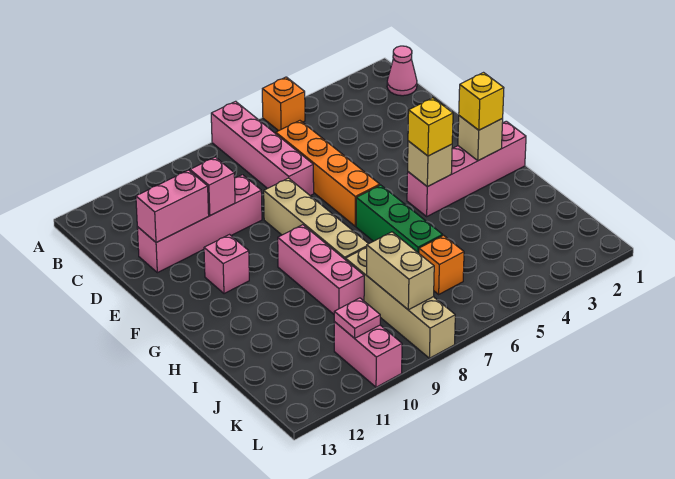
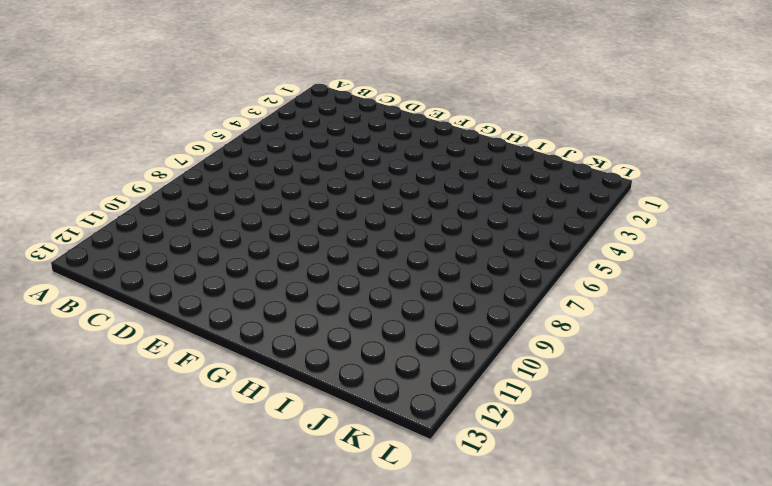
none -> orange 1x1 brick [262,77,305,131]
none -> pink 1x4 brick [211,101,314,196]
none -> pink 1x1 cone [387,46,417,96]

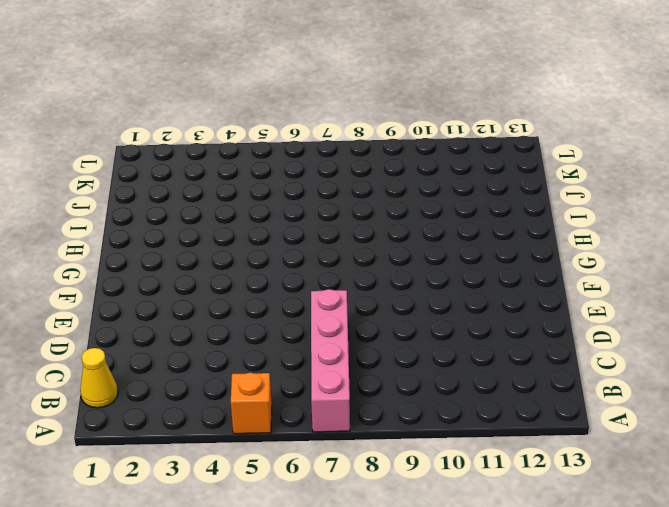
yellow 1x1 cone [80,348,118,408] -> pink 1x1 cone [387,46,417,96]
none -> orange 1x4 brick [276,121,380,226]
none -> pink 1x4 brick [137,175,262,273]
none -> tan 1x4 brick [264,178,368,260]

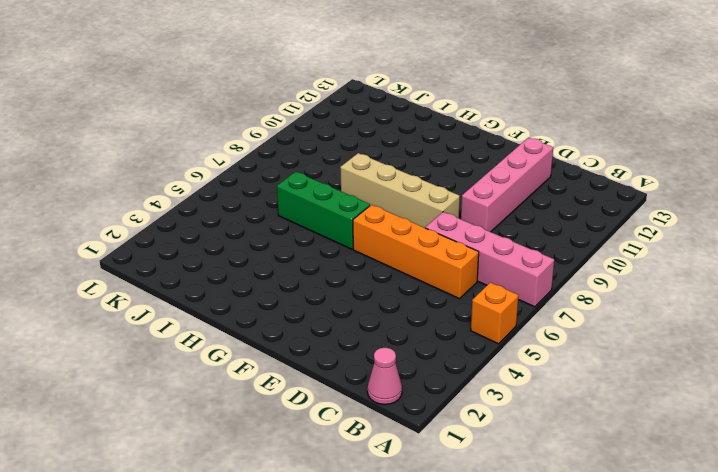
none -> pink 1x1 brick [204,235,249,294]
none -> pink 1x4 brick [407,121,526,216]
none -> pink 1x3 brick [278,225,364,314]

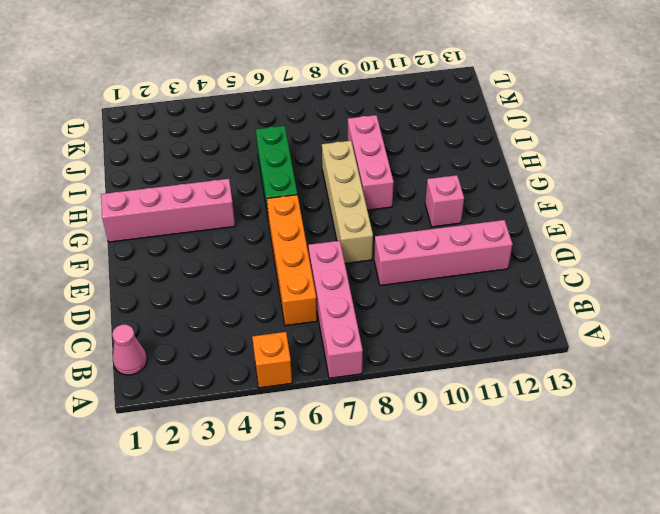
none -> tan 1x4 brick [346,247,455,358]
none -> orange 1x1 brick [419,235,464,294]
none -> pink 1x2 brick [334,322,402,387]

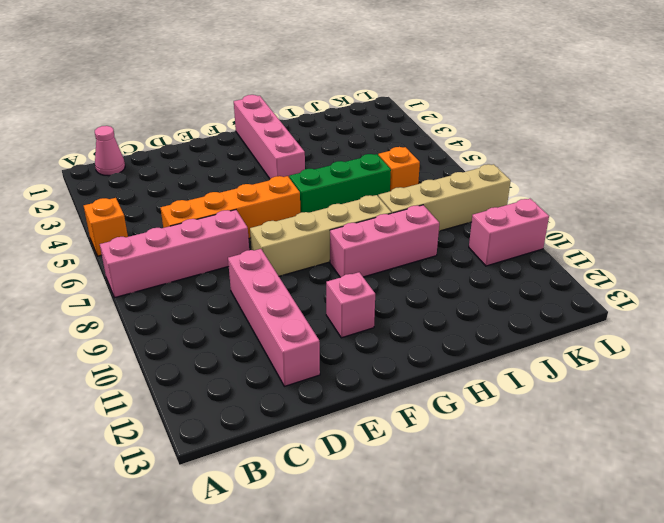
none -> pink 1x1 brick [190,157,235,216]
none -> pink 1x2 brick [136,170,209,243]
none -> tan 1x1 brick [458,116,503,161]

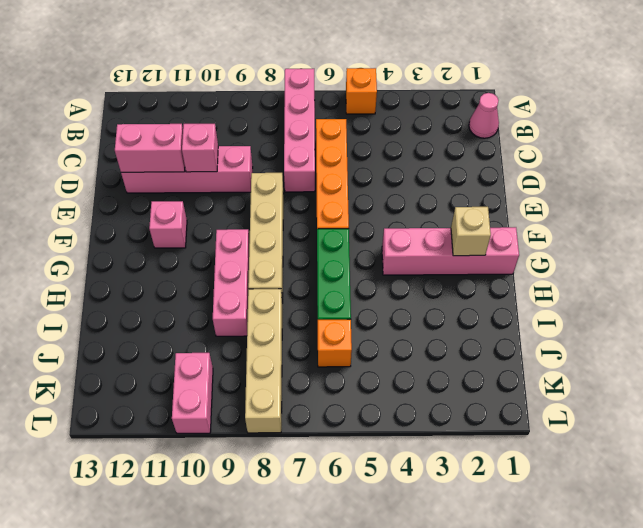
none -> tan 1x1 brick [408,141,452,187]
none -> tan 1x2 brick [367,232,434,310]
none -> pink 1x1 plate [334,298,380,338]

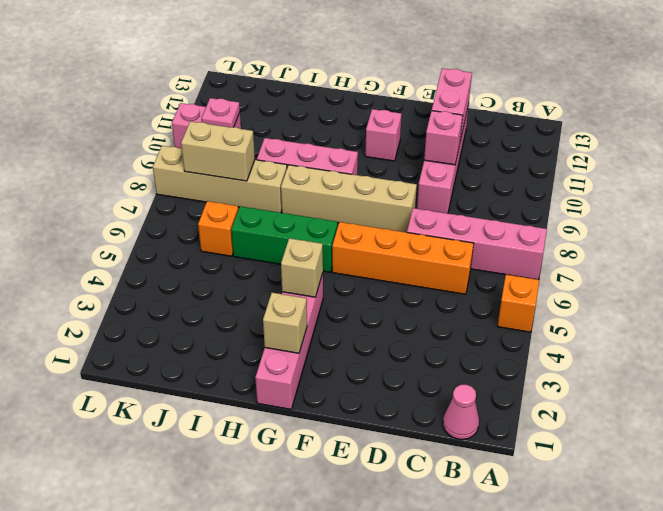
none -> yellow 1x1 brick [459,73,504,130]
none -> yellow 1x1 brick [408,98,453,156]

